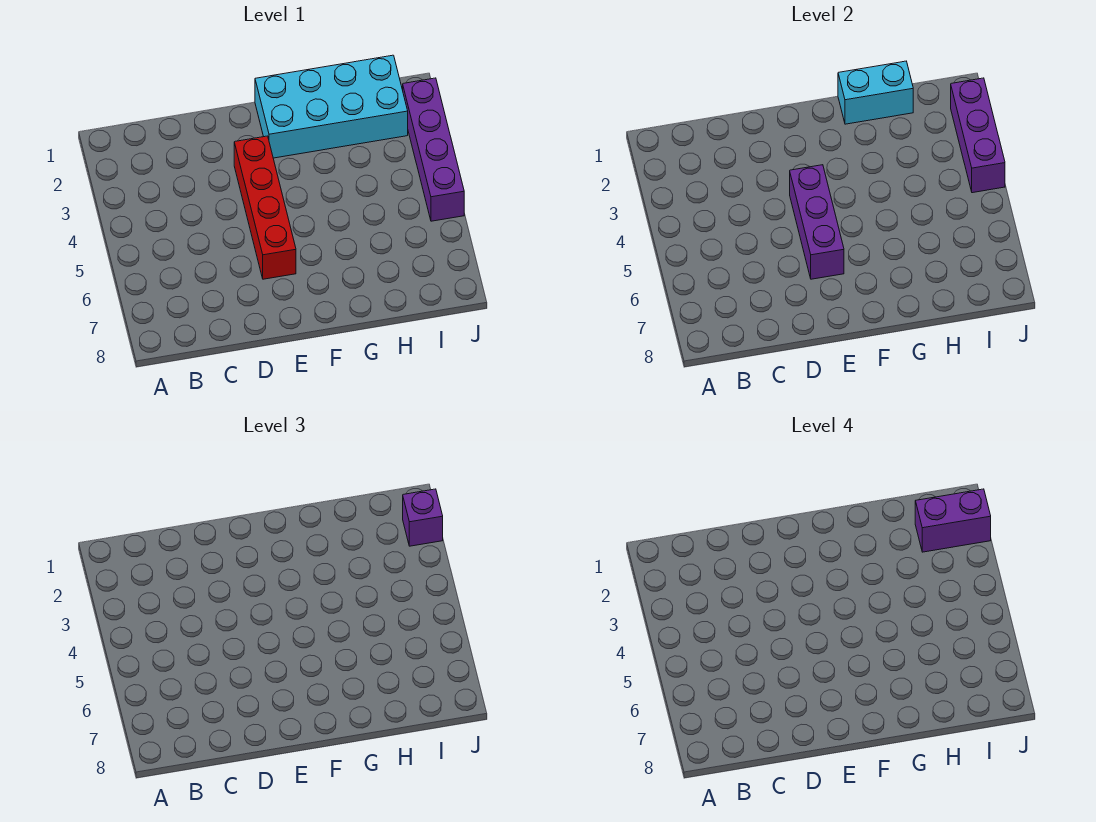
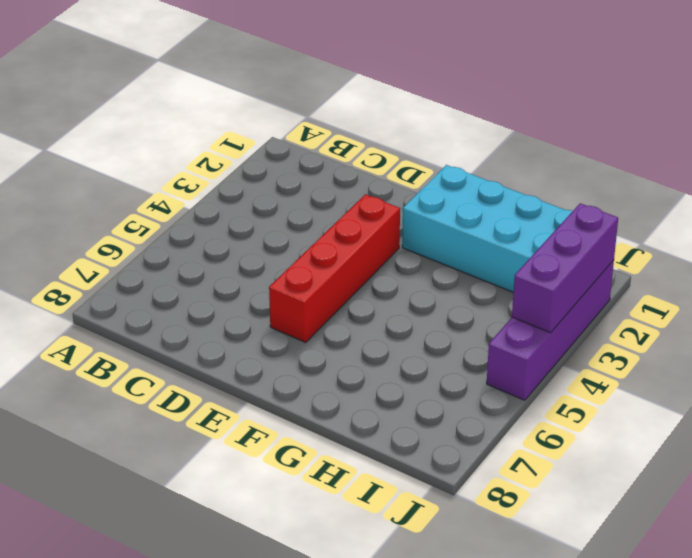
none -> purple 1x3 brick [790,165,844,279]
none -> cyan 1x2 brick [838,61,913,124]

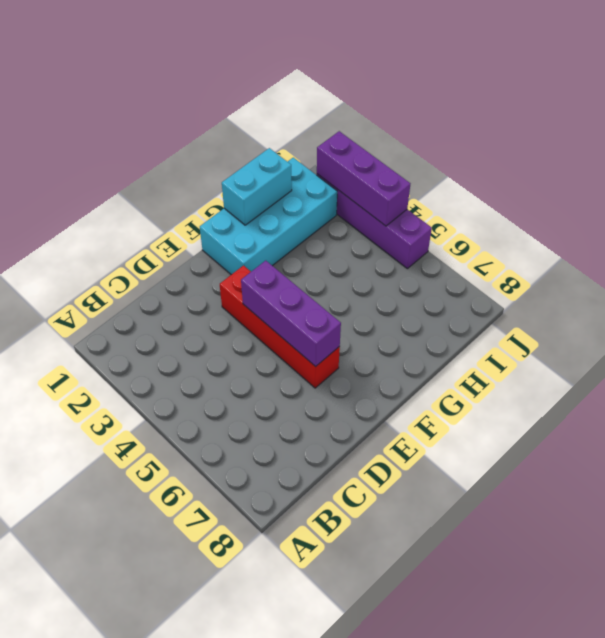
none -> purple 1x1 brick [403,489,443,546]
none -> purple 1x2 brick [915,489,991,552]

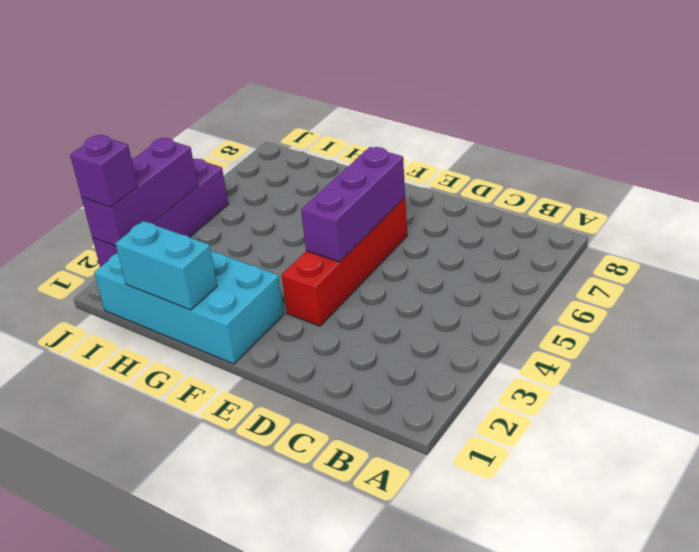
none -> purple 1x2 brick [915,489,991,552]

